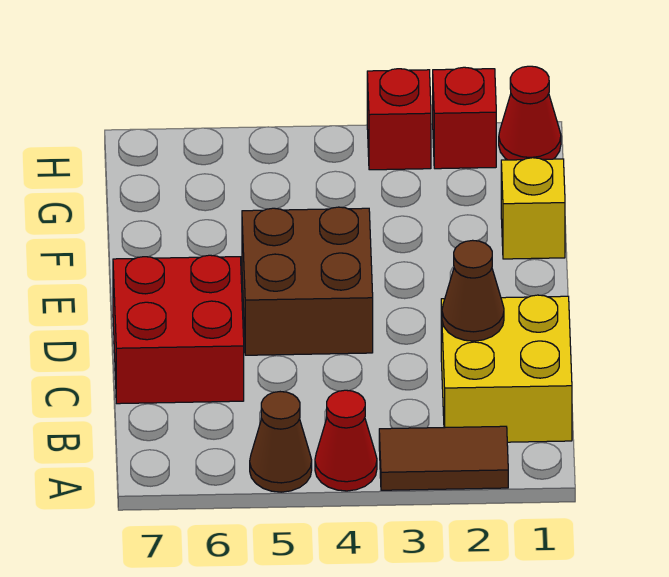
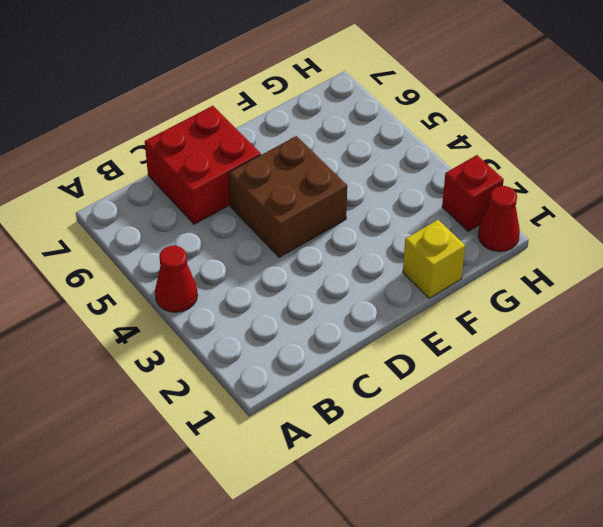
none -> brown 1x2 tile [379,426,508,490]
none -> brown 1x1 cone [250,392,312,492]

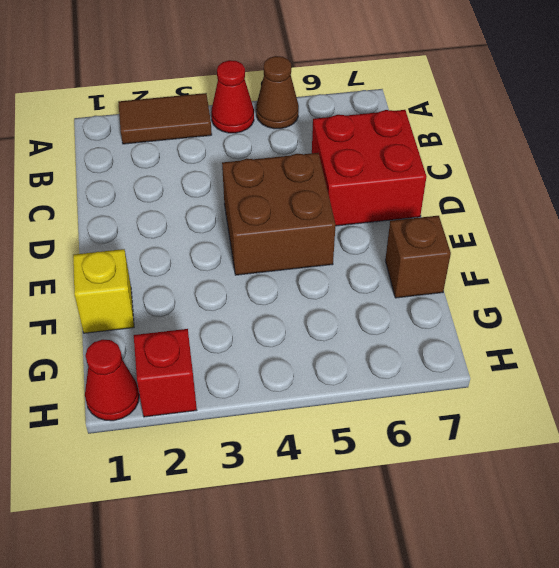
brown 1x1 brick [385,216,451,298] -> none
none -> yellow 2x2 brick [441,295,572,442]
none -> red 1x1 brick [367,69,431,170]

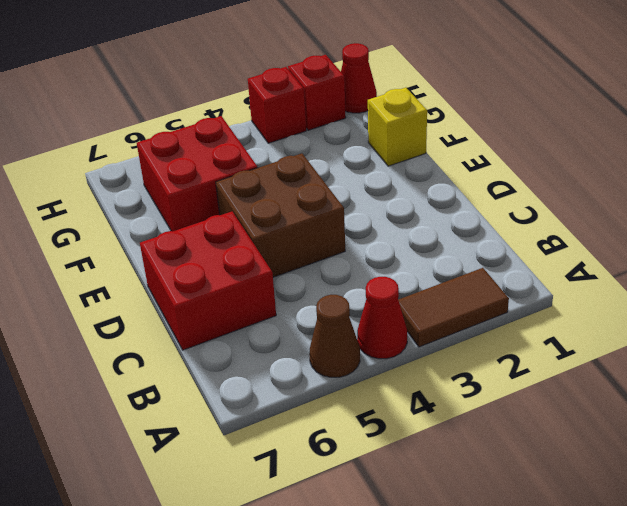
red 2x2 brick [137,116,257,231] -> none
none -> yellow 2x2 brick [441,295,572,442]
none -> brown 1x1 cone [442,240,504,341]

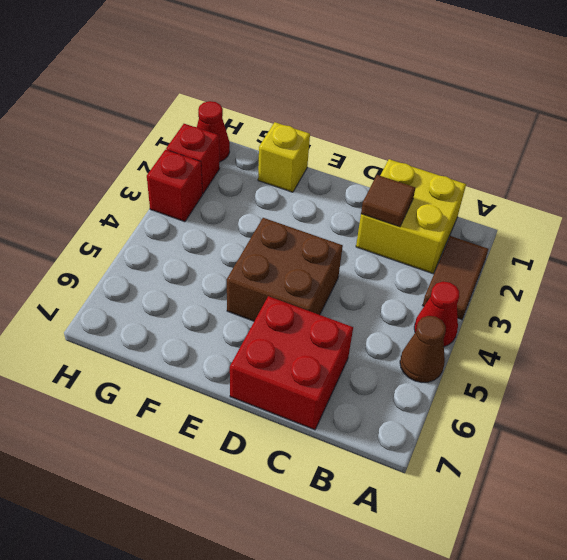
brown 1x1 tile [361,175,415,227] -> brown 1x1 cone [442,240,504,341]

